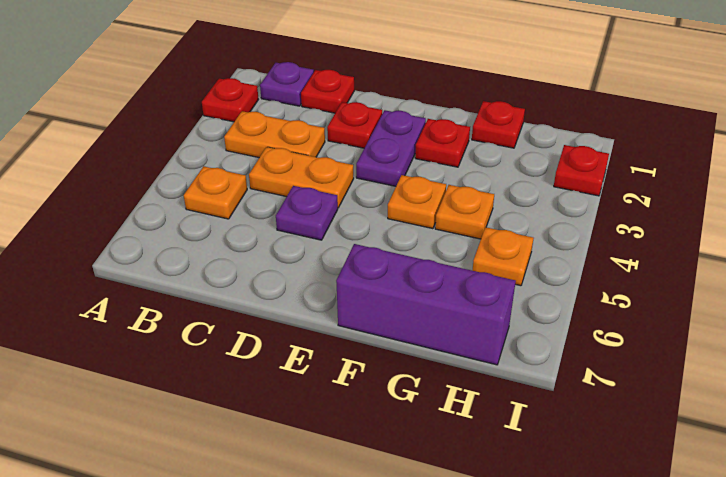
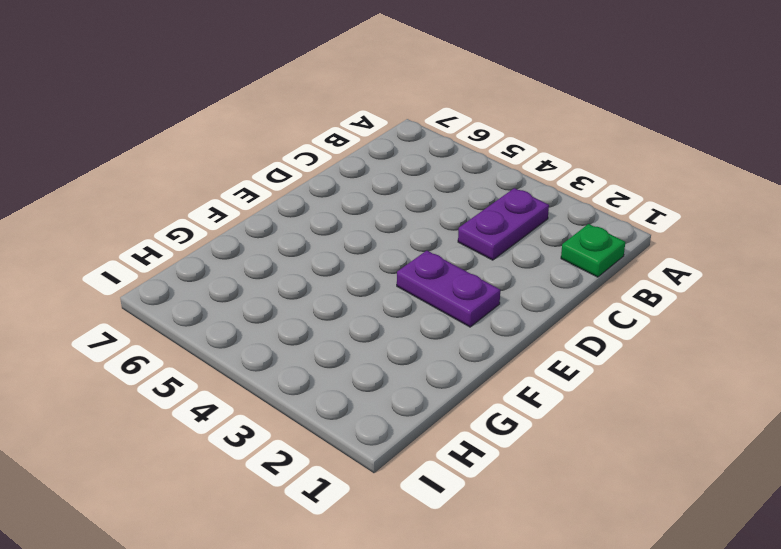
green 1x1 plate [561,224,625,277] -> purple 1x1 plate [260,62,314,106]
purple 1x2 plate [458,188,549,260] -> orange 1x2 plate [224,111,325,158]
none -> red 1x1 plate [202,78,259,122]
none -> orange 1x1 plate [184,166,247,219]
none -> red 1x1 plate [301,70,354,113]

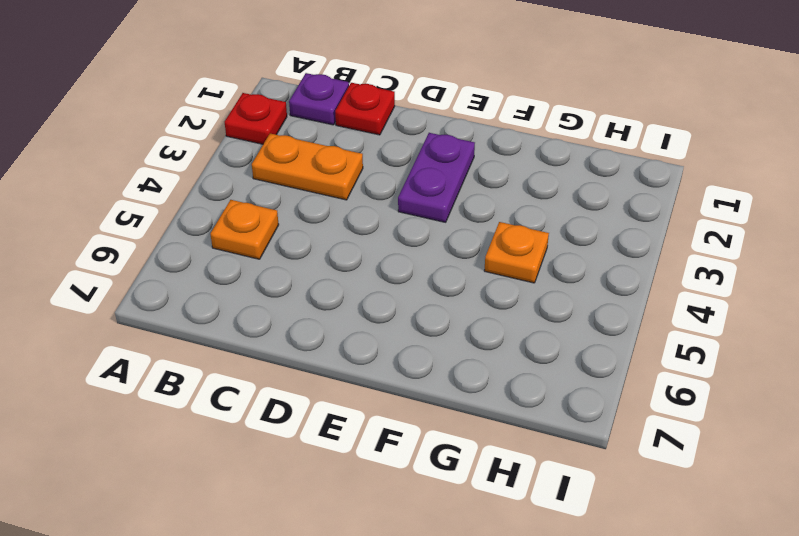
none -> orange 1x2 plate [249,147,354,208]
none -> red 1x1 plate [327,102,382,148]
none -> purple 1x1 plate [276,186,338,240]

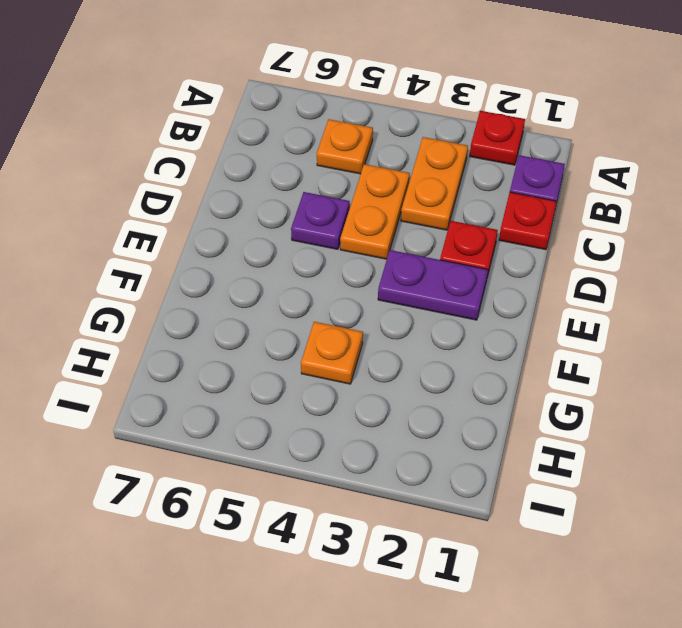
none -> red 1x1 plate [415,119,470,167]
none -> orange 1x1 plate [388,175,446,229]
none -> purple 1x3 brick [336,244,516,365]

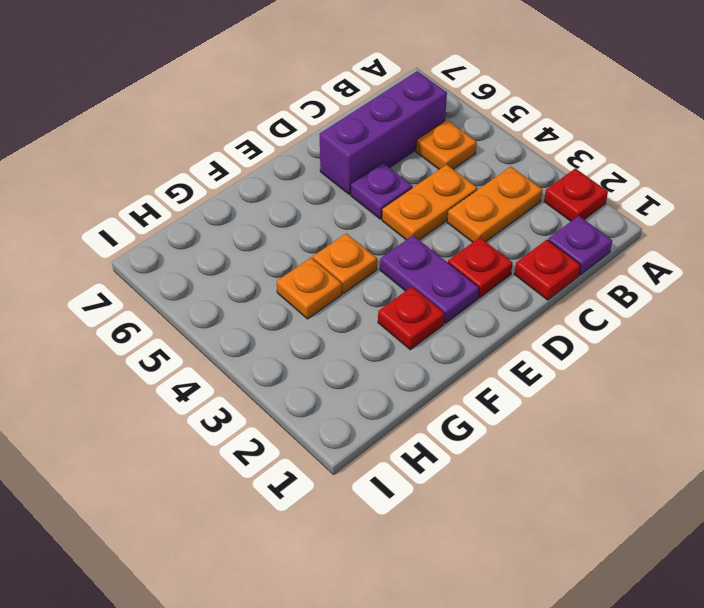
purple 1x3 brick [320,71,447,194] -> purple 1x3 brick moved to [336,244,516,365]
none -> red 1x1 plate [472,101,525,148]
none -> orange 1x1 plate [472,227,534,286]
none -> red 1x1 plate [554,145,609,196]

